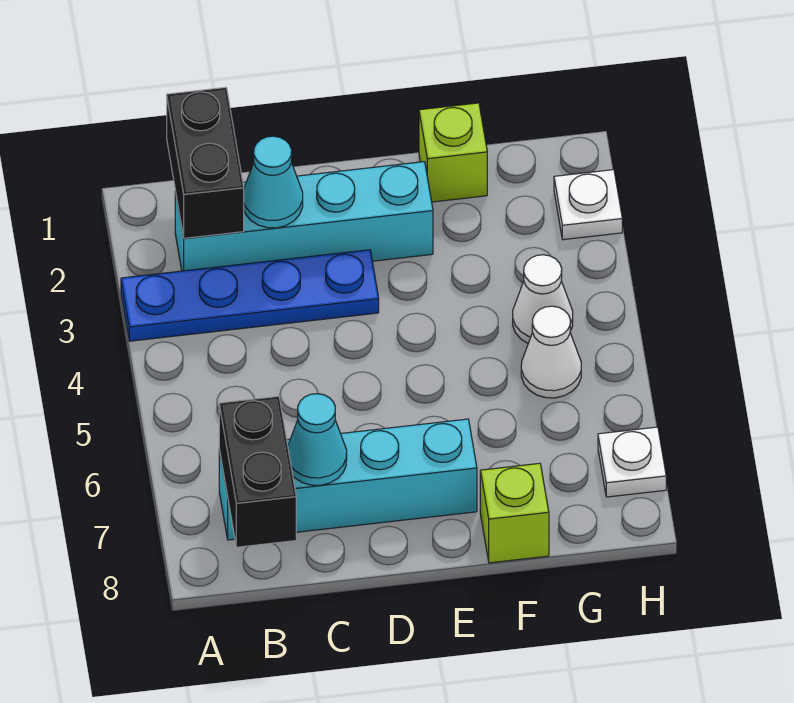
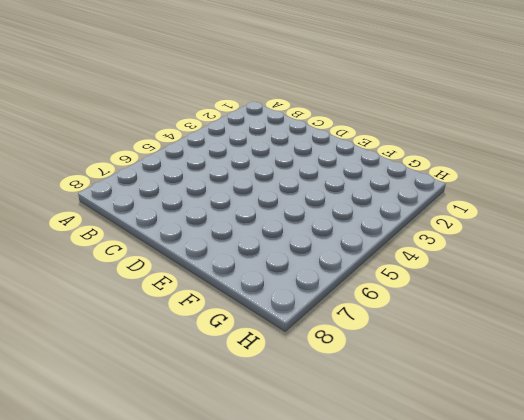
none -> blue 1x4 plate [121,250,379,341]
none -> cyan 1x4 brick [175,162,433,271]
none -> cyan 1x4 brick [219,419,477,540]

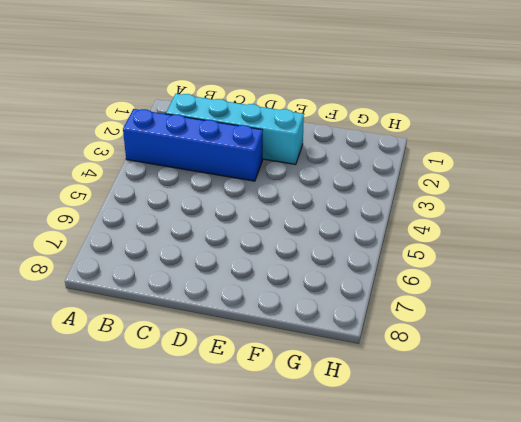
blue 1x4 brick [123,109,263,181] -> blue 1x4 plate [121,250,379,341]
none -> cyan 1x4 brick [219,419,477,540]
none -> lime 1x1 brick [419,103,487,202]
none -> lime 1x1 brick [480,463,549,563]

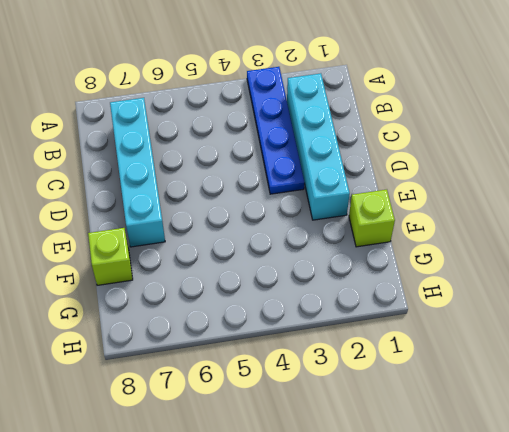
none -> white 1x1 cone [513,255,573,343]
none -> white 1x1 cone [521,306,581,398]
none -> white 1x1 plate [554,170,622,240]

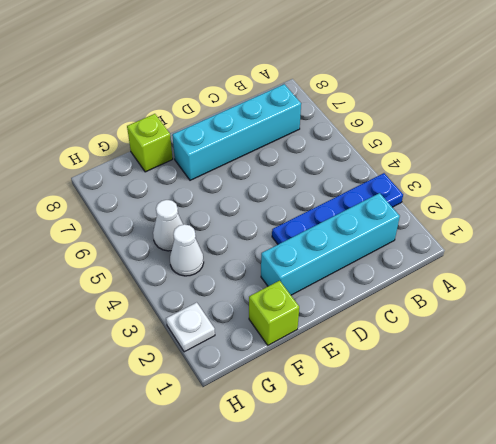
none -> white 1x1 plate [598,427,666,497]
none -> black 1x2 brick [167,87,244,238]
none -> black 1x2 brick [219,396,296,547]

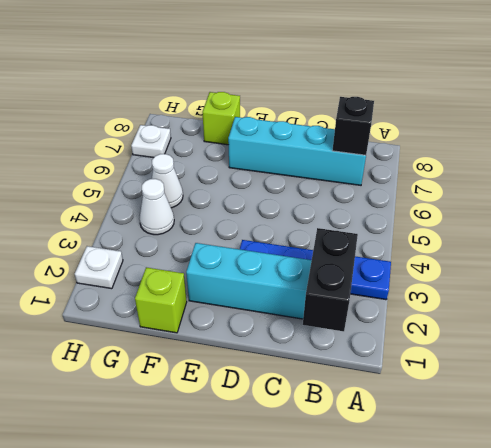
black 1x1 brick [332,97,374,155] -> black 1x2 brick [219,396,296,547]
none -> cyan 1x1 cone [244,136,303,228]
none -> cyan 1x1 cone [288,394,347,485]

